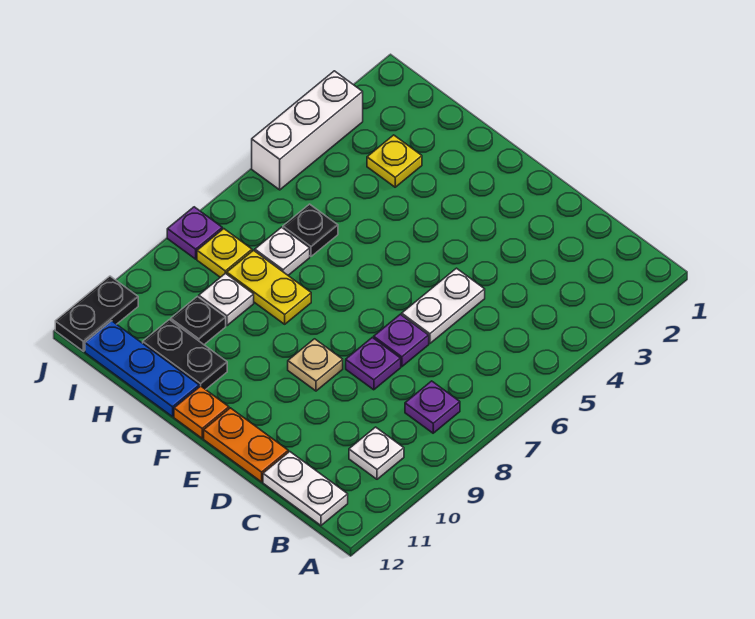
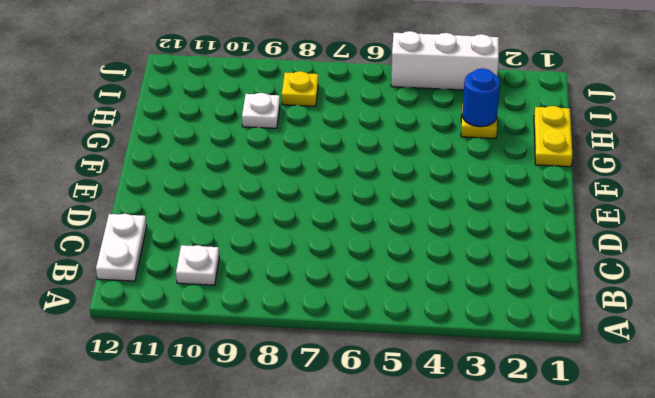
yellow 1x2 plate [534,106,573,167] -> yellow 1x2 plate moved to [227,250,311,324]
blue 1x1 round brick [462,68,500,127] -> none
none -> purple 1x1 plate [405,381,460,433]
none -> white 1x2 plate [402,268,485,344]
none -> purple 1x1 plate [374,314,429,367]

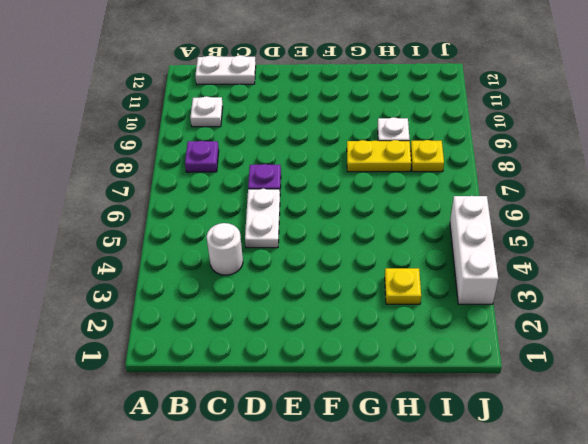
white 1x1 round brick [207,223,243,275] -> none
none -> purple 1x1 plate [346,338,401,390]
none -> orange 1x2 plate [204,408,288,482]
none -> tan 1x1 plate [288,339,343,391]

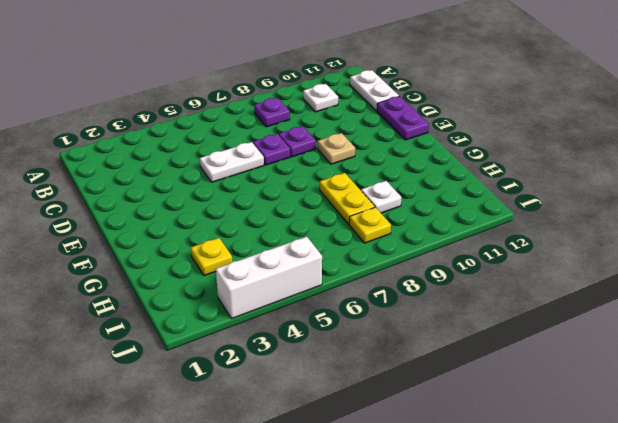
purple 1x2 plate [377,96,429,140] -> orange 1x2 plate [204,408,288,482]
none -> orange 1x1 plate [174,386,229,438]
none -> black 1x2 plate [143,320,227,390]
none -> blue 1x3 plate [85,321,199,417]

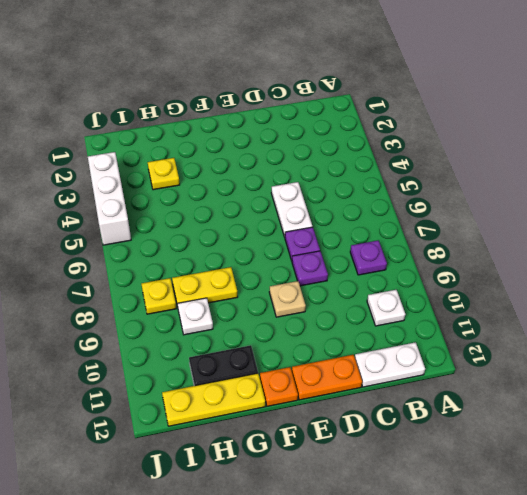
yellow 1x3 plate [162,373,265,426] -> blue 1x3 plate [85,321,199,417]
none -> black 1x1 plate [283,204,338,256]
none -> white 1x1 plate [255,227,310,275]
none -> black 1x1 plate [171,297,226,344]

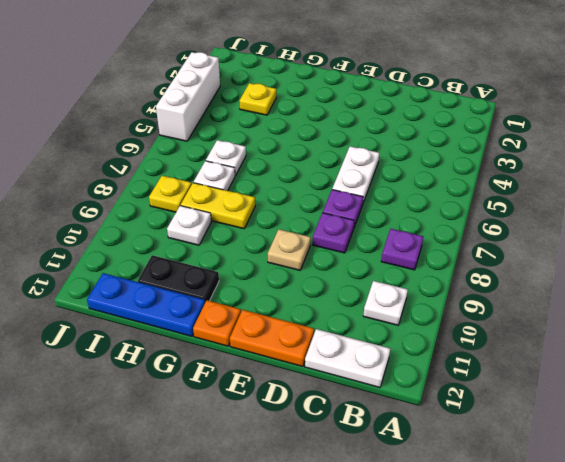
white 1x1 plate [206,140,246,176] -> black 1x1 plate [283,204,338,256]
none -> black 1x1 plate [171,297,226,344]
none -> purple 1x1 plate [167,207,222,259]
none -> black 1x2 plate [55,276,138,351]

